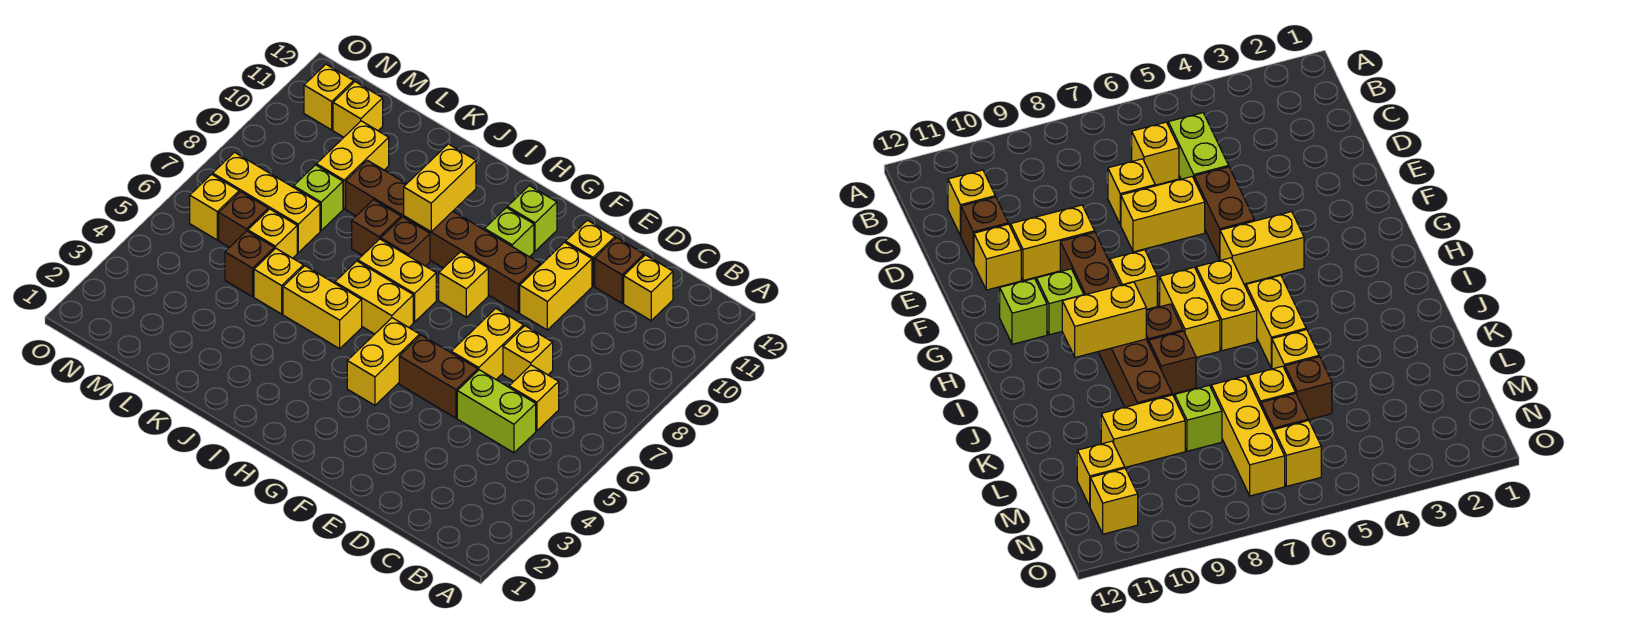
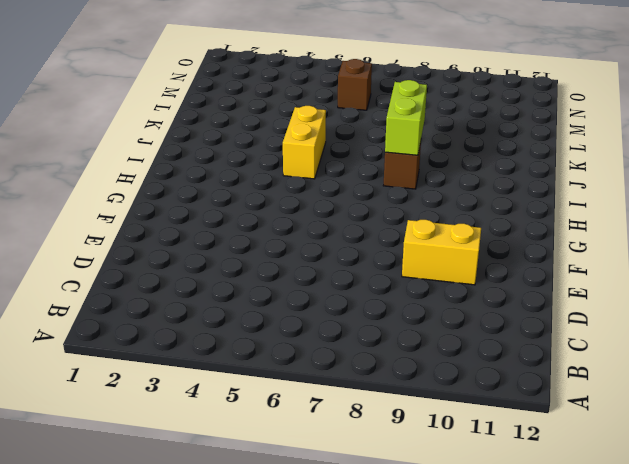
lime 1x2 brick [385,80,427,155] -> lime 1x2 brick moved to [457,370,536,453]
none -> yellow 1x1 brick [509,365,559,431]
none -> yellow 1x1 brick [624,255,673,321]
none -> yellow 1x1 brick [503,326,553,381]
none -> brown 1x1 brick [595,238,644,303]

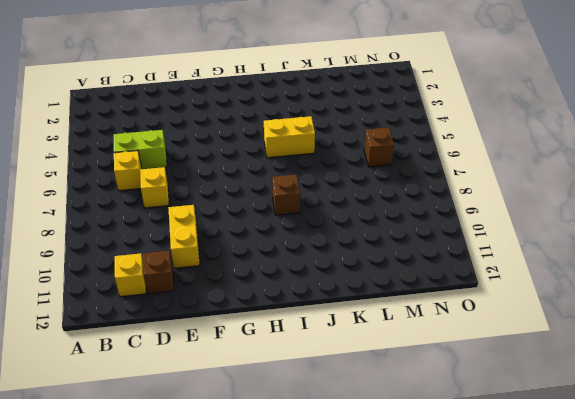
none -> brown 1x2 brick [399,335,478,418]
none -> yellow 1x2 brick [451,309,523,379]
none -> yellow 1x1 brick [566,220,615,286]
none -> brown 1x6 brick [346,160,540,313]

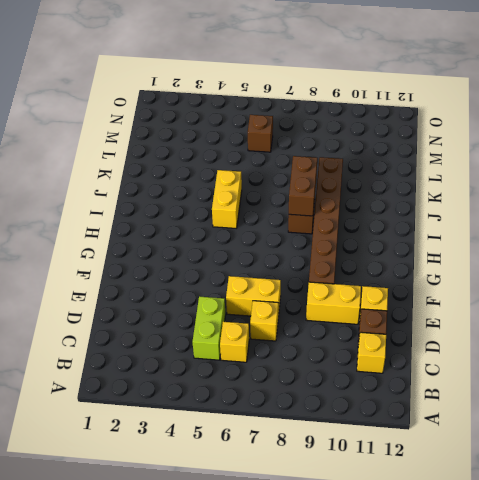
brown 1x2 brick [289,156,317,216] -> brown 1x2 brick moved to [399,335,478,418]
none -> yellow 1x2 brick [347,318,420,405]
none -> yellow 1x1 brick [439,252,488,317]
none -> lime 1x1 brick [485,208,534,257]
none -> lime 1x1 brick [507,186,557,251]

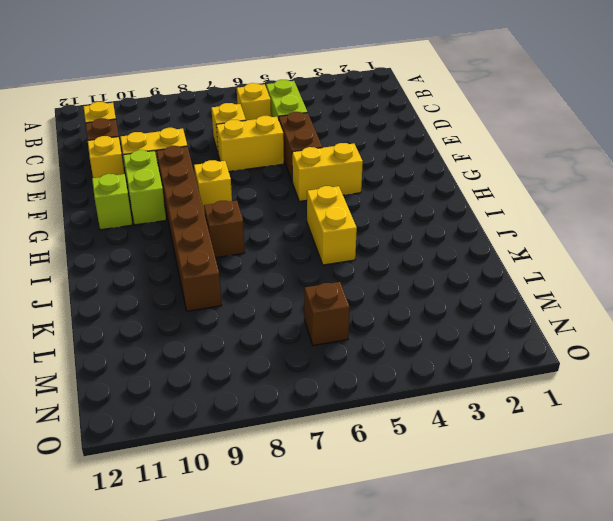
lime 1x2 brick [123,150,166,225] -> lime 1x1 brick [485,208,534,257]
none -> yellow 1x2 brick [335,261,413,334]
none -> yellow 1x2 brick [358,239,436,322]
none -> brown 1x1 brick [352,200,401,255]
none -> yellow 1x1 brick [254,249,303,314]

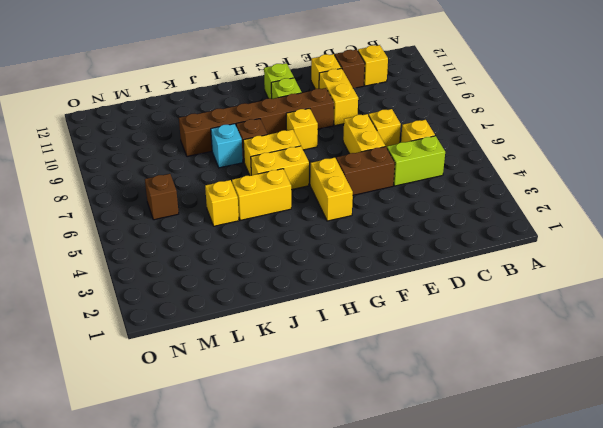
cyan 1x1 brick [211,124,243,168] -> brown 1x1 brick [352,200,401,255]
none -> brown 1x1 brick [225,231,274,297]
none -> yellow 1x1 brick [248,209,297,258]
none -> yellow 1x3 brick [213,152,320,253]
none -> lime 1x1 brick [294,165,343,231]

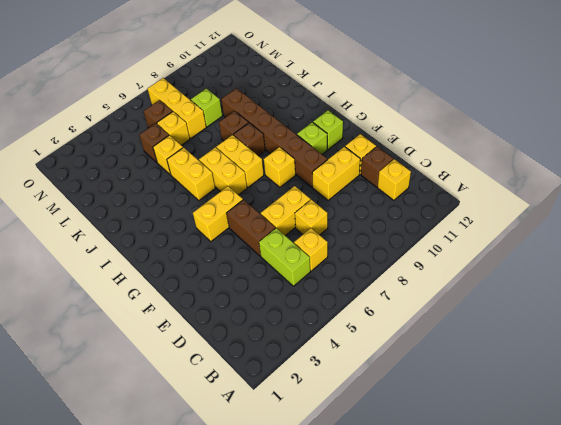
none -> yellow 1x2 brick [316,121,389,209]
none -> yellow 1x1 brick [333,82,383,137]
none -> yellow 1x1 brick [190,174,239,240]
none -> yellow 1x1 brick [304,64,354,130]

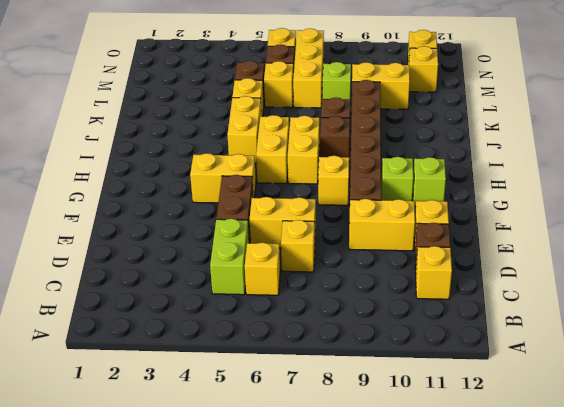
none -> yellow 1x2 brick [404,144,476,232]

